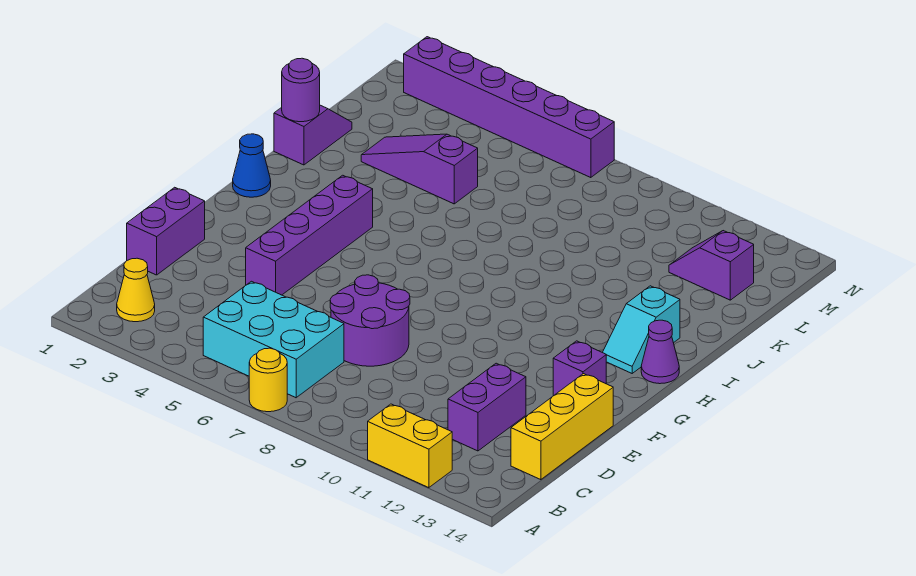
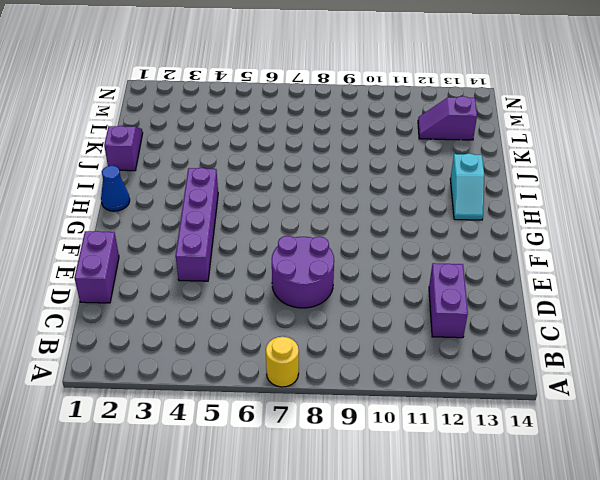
none -> yellow 1x2 brick [368,404,452,488]
none -> yellow 1x1 cone [117,258,155,322]
none -> cyan 2x3 brick [203,281,344,398]

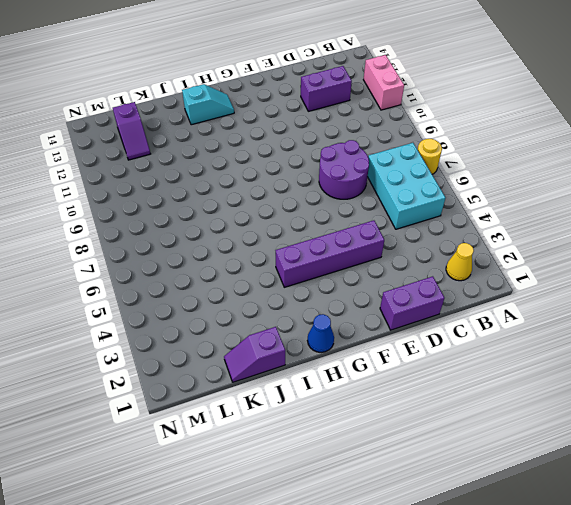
pink 1x2 brick [363,55,404,110] -> yellow 1x2 brick [368,404,452,488]
none -> yellow 1x3 brick [511,374,613,480]
none -> purple 1x1 brick [553,341,606,396]
none -> purple 1x1 cone [641,320,679,384]

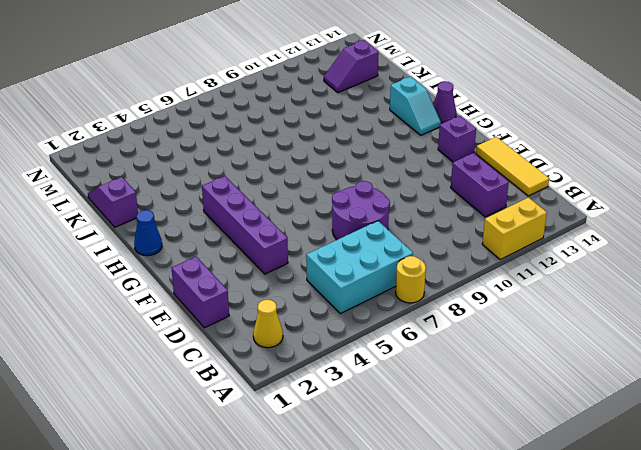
yellow 1x3 tile [476,137,549,196] -> yellow 1x3 brick [511,374,613,480]
none -> purple 1x3 slope [361,134,478,204]
none -> purple 1x6 brick [404,37,614,178]
none -> purple 1x1 round brick [282,58,320,122]

